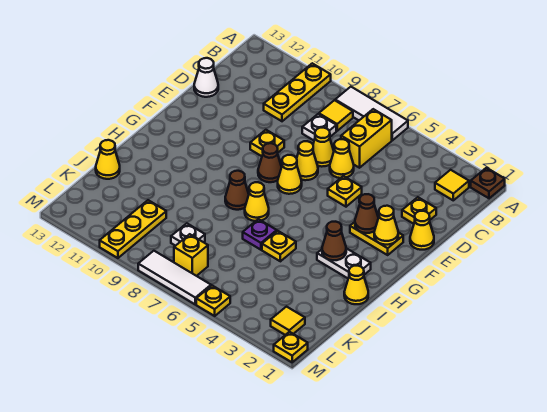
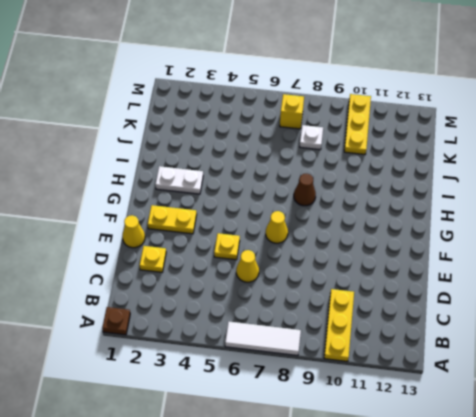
none -> yellow 1x1 tile [435,170,469,200]
none -> yellow 1x2 brick [341,109,392,168]
none -> yellow 1x1 tile [319,100,353,131]
none -> white 1x1 plate [302,114,336,140]

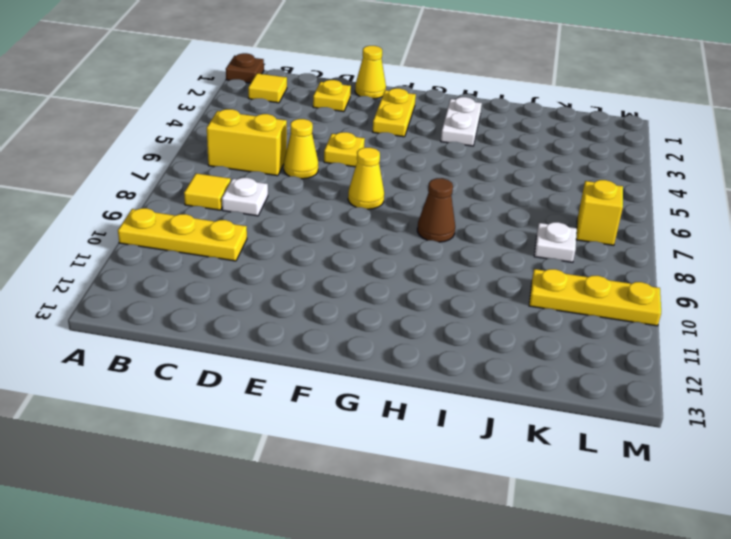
none -> white 1x3 tile [335,87,408,140]
none -> yellow 1x1 cone [313,128,334,167]
none -> white 1x1 cone [194,58,218,97]
none -> yellow 1x1 cone [297,141,318,180]

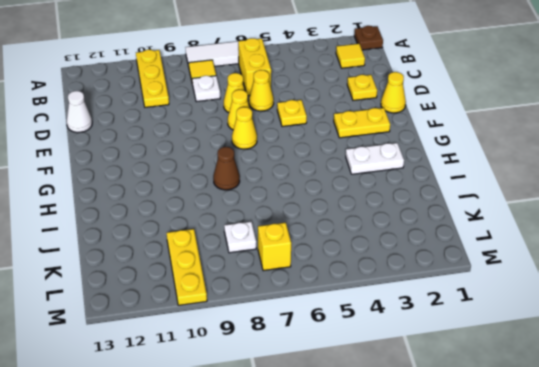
none -> yellow 1x1 plate [250,130,284,156]
none -> brown 1x1 cone [258,143,282,182]
none -> yellow 1x1 cone [245,182,269,221]
none -> yellow 1x1 cone [344,266,368,304]

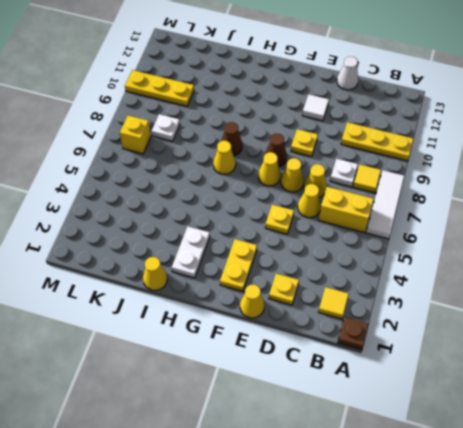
white 1x1 tile [302,94,329,121] -> none
none -> yellow 1x1 plate [262,231,296,261]
none -> purple 1x1 plate [243,219,277,250]
none -> yellow 1x1 cone [96,140,120,179]
none -> yellow 1x1 tile [271,307,305,335]

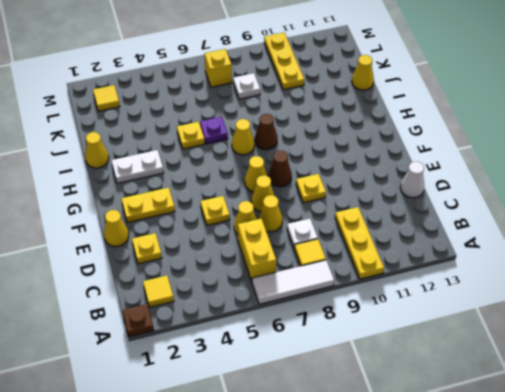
none -> yellow 1x1 plate [274,332,308,362]
none -> yellow 1x1 plate [196,286,230,316]
none -> white 1x3 tile [138,251,211,304]
none -> yellow 1x1 cone [374,206,398,245]

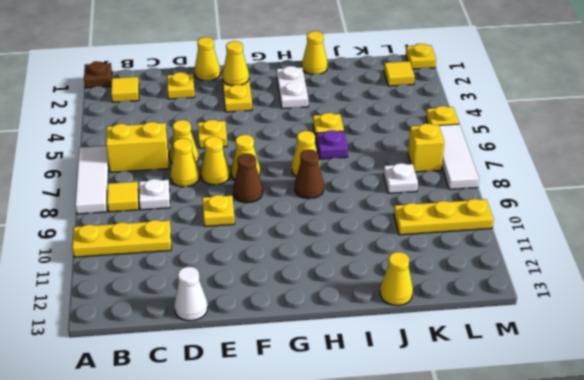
none -> brown 1x1 cone [355,194,378,233]
none -> brown 1x1 cone [322,222,346,260]

